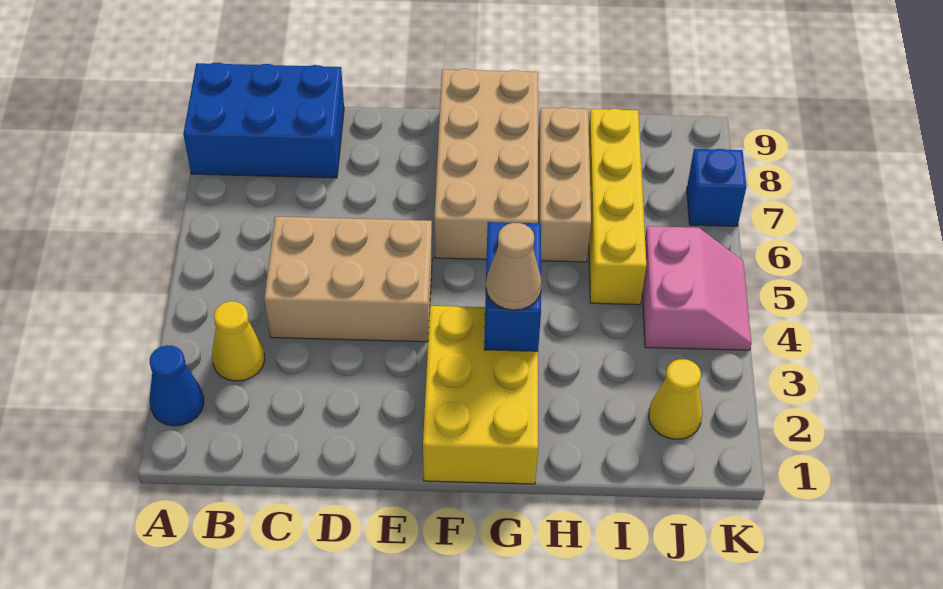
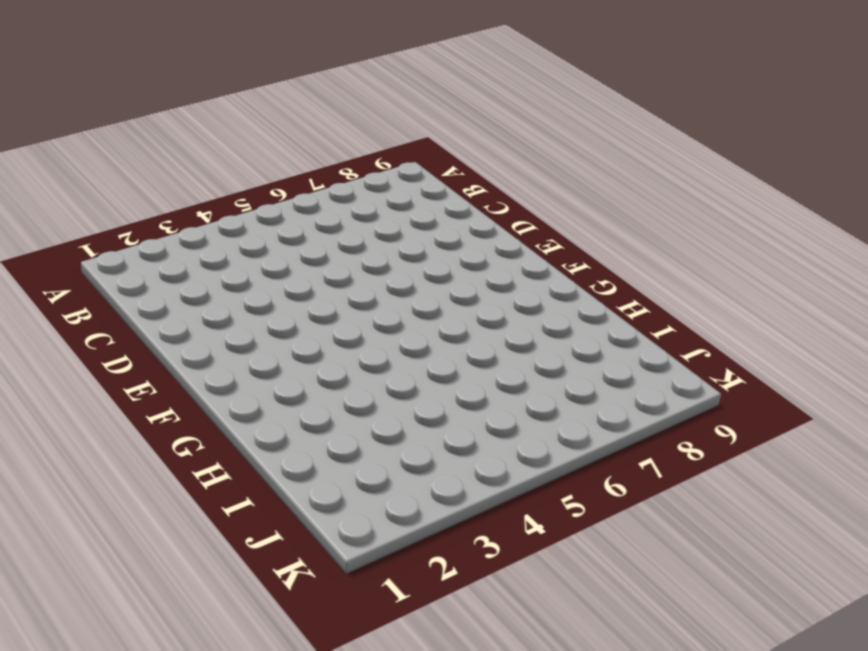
none -> blue 1x1 cone [150,345,204,426]
none -> blue 2x3 brick [183,63,344,178]
none -> yellow 1x1 cone [212,301,265,381]

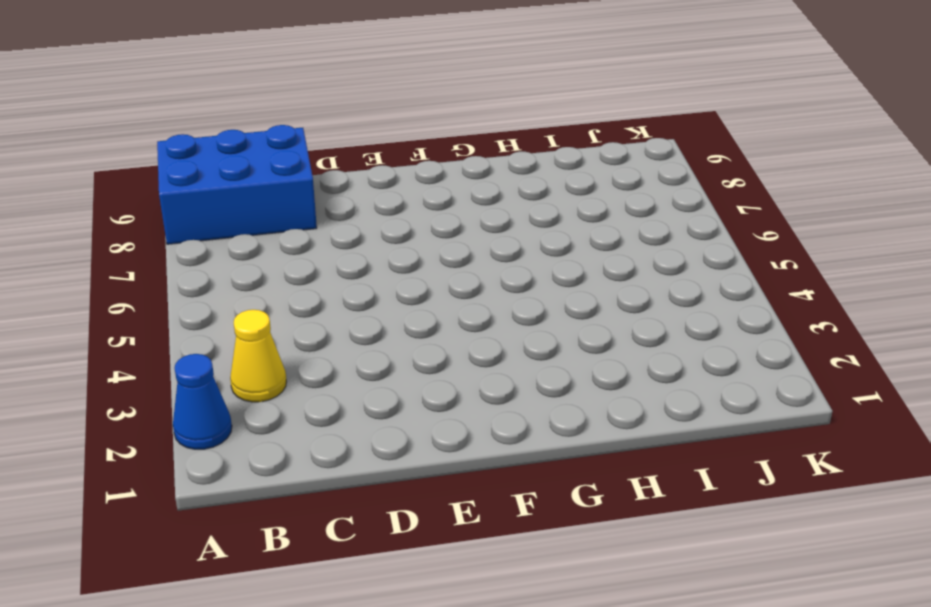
none -> tan 2x3 brick [264,217,432,342]
none -> yellow 2x3 brick [423,306,538,484]
none -> tan 2x4 brick [434,69,538,259]

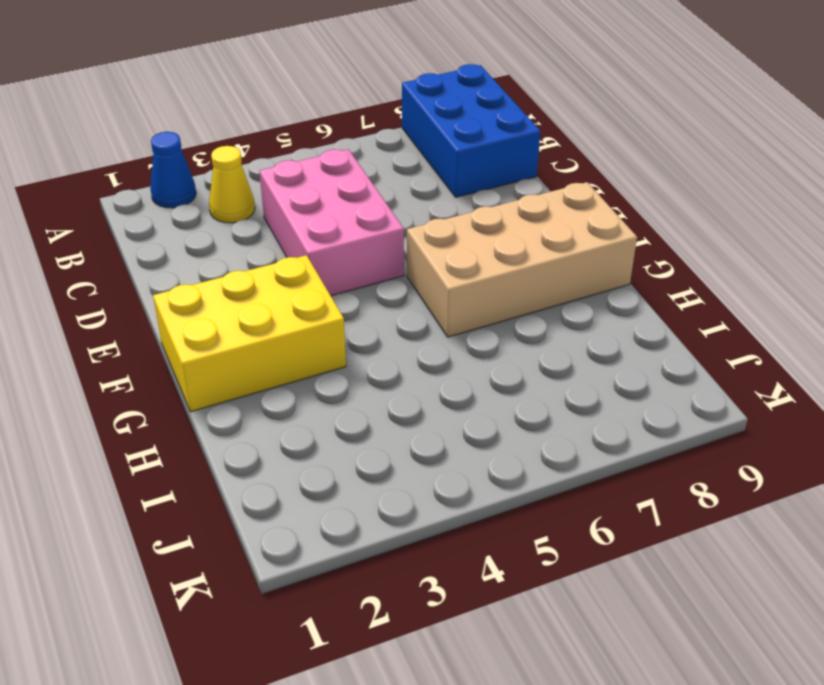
pink 2x3 brick [259,149,404,296] -> tan 2x3 brick [264,217,432,342]
none -> tan 1x3 brick [538,107,591,262]
none -> yellow 1x4 brick [589,109,646,305]
none -> yellow 1x1 cone [649,359,703,439]

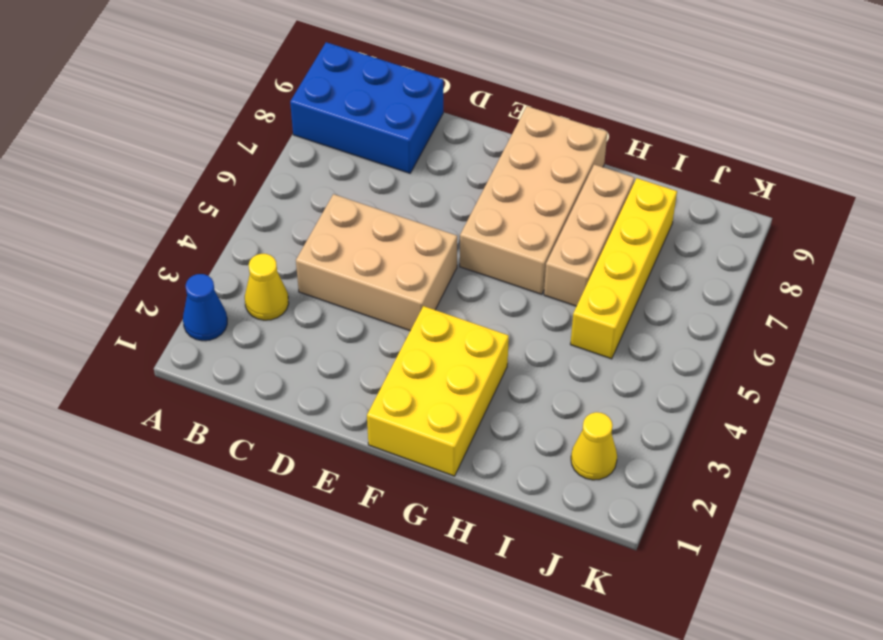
none -> pink 2x2 slope [642,226,751,350]
none -> blue 1x1 brick [687,149,746,226]
none -> blue 1x2 brick [484,222,541,351]

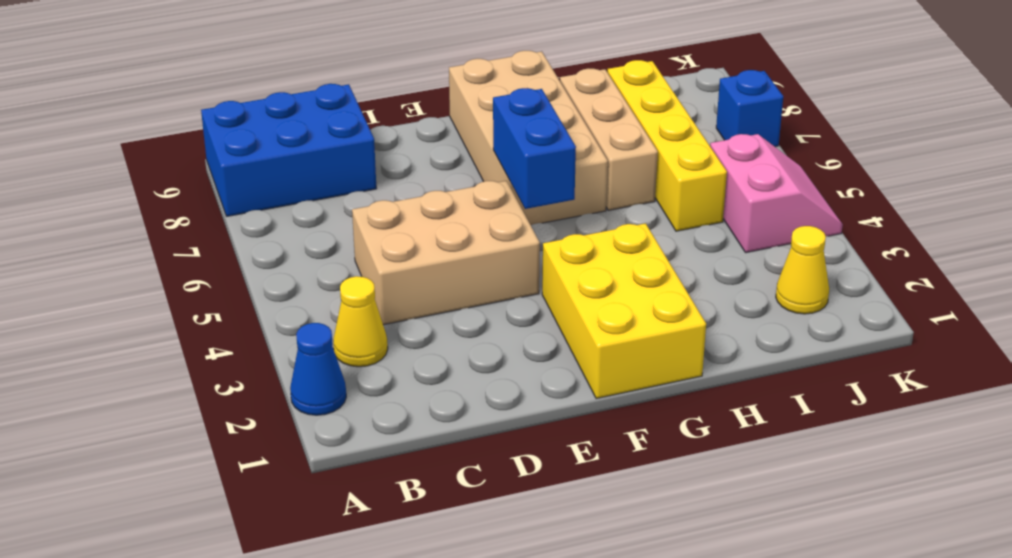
blue 1x2 brick [493,88,576,209] -> blue 1x2 brick moved to [484,222,541,351]
none -> tan 1x1 cone [486,223,542,310]

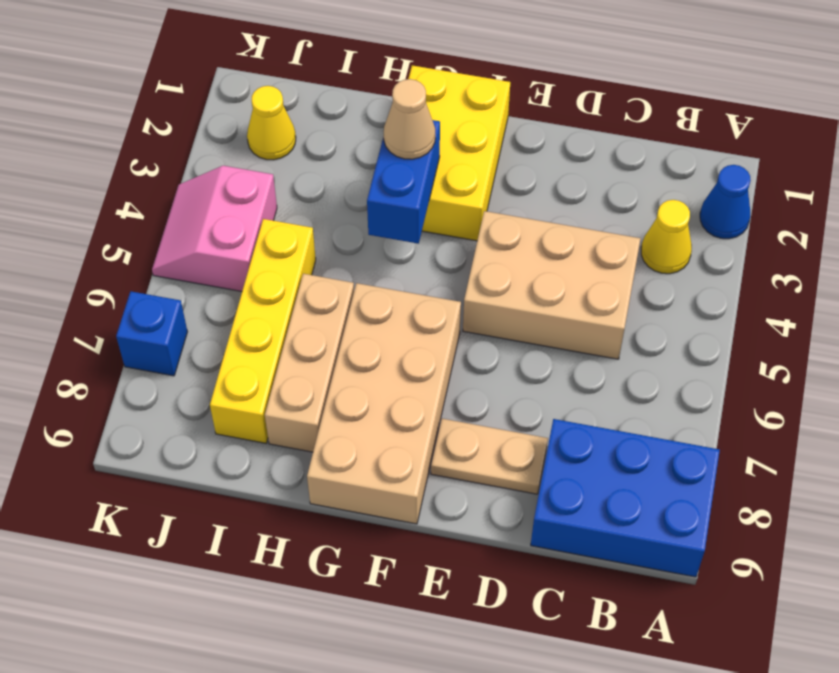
tan 1x2 plate [431,419,548,494] -> none

